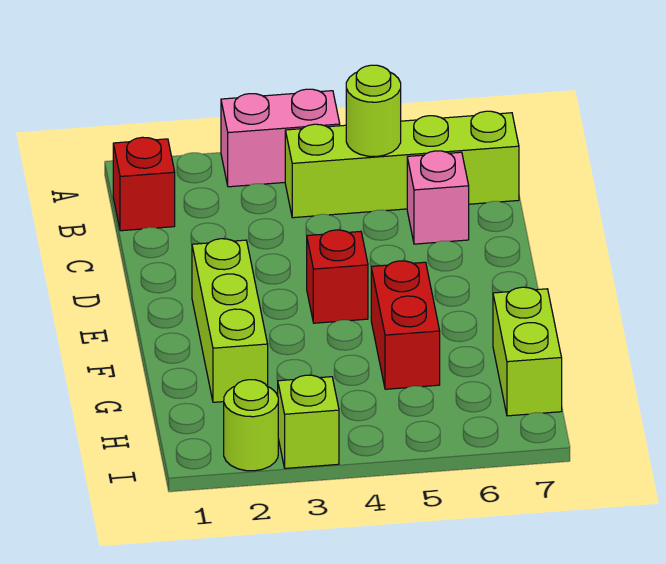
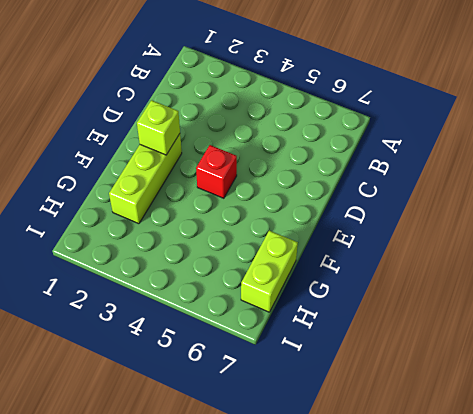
lime 1x1 brick [137,100,180,155] -> lime 1x1 brick moved to [278,375,339,468]
none -> pink 1x2 brick [221,89,340,187]
none -> red 1x1 brick [113,137,175,231]

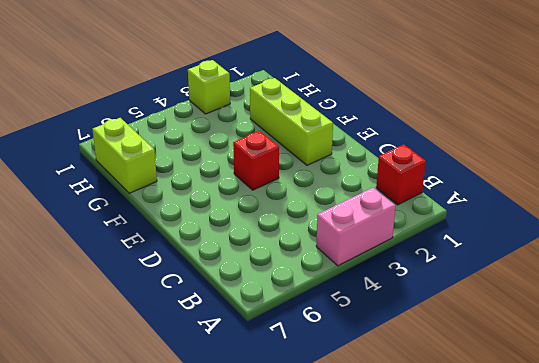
none -> lime 1x4 brick [285,111,519,218]
none -> pink 1x1 brick [407,151,469,244]

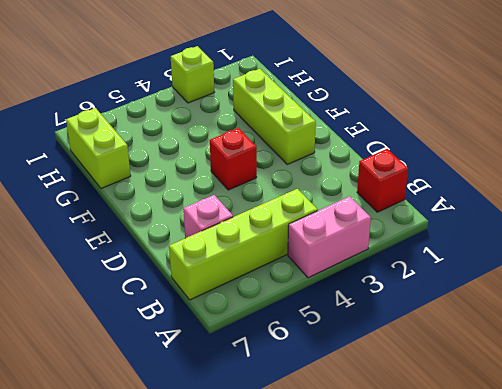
none -> red 1x2 brick [371,261,440,389]
none -> lime 1x1 round brick [224,380,278,471]

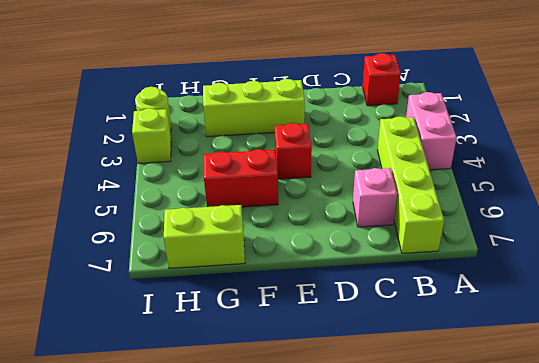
none -> lime 1x1 round brick [346,65,401,156]

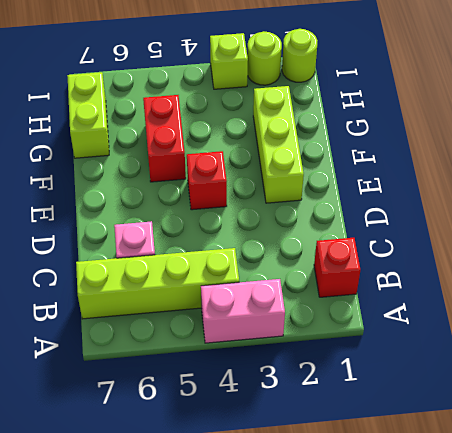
lime 1x1 round brick [282,29,318,82] -> lime 1x1 round brick moved to [346,65,401,156]

